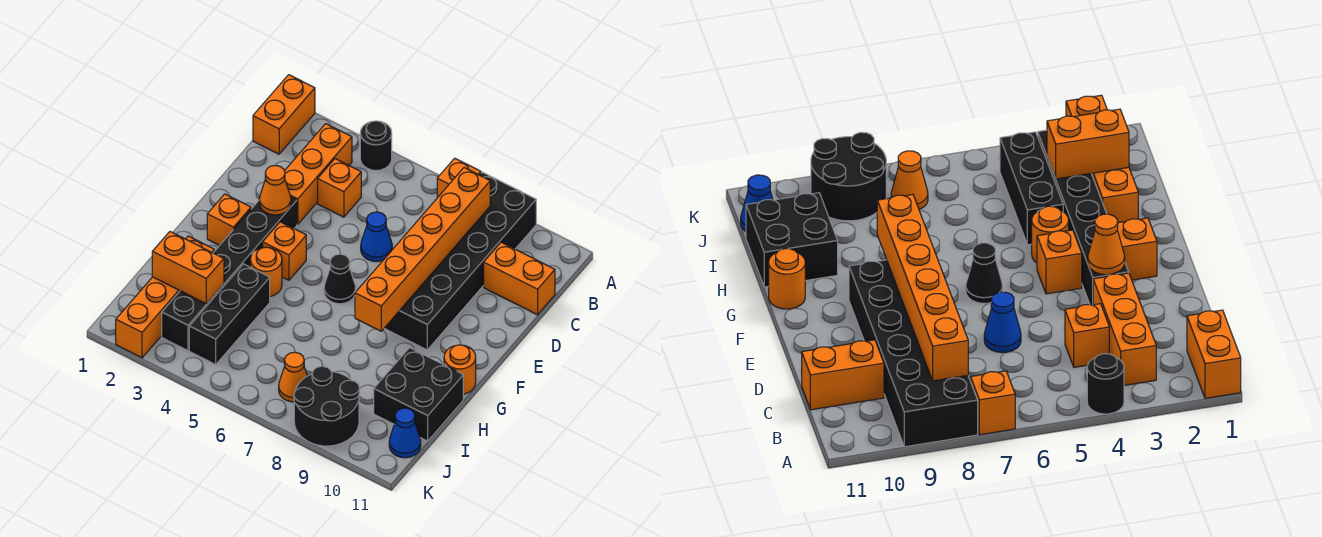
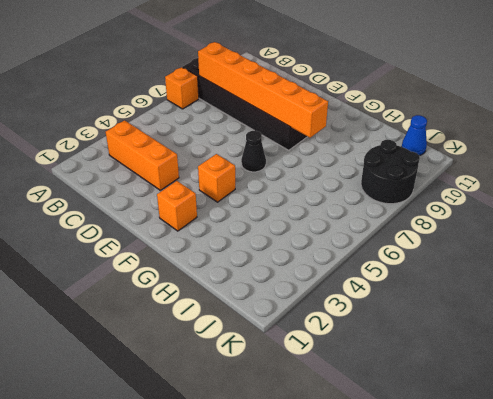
none -> orange 1x2 brick [253,75,315,154]
none -> black 1x1 round brick [360,121,392,171]
none -> orange 1x1 brick [318,159,361,217]

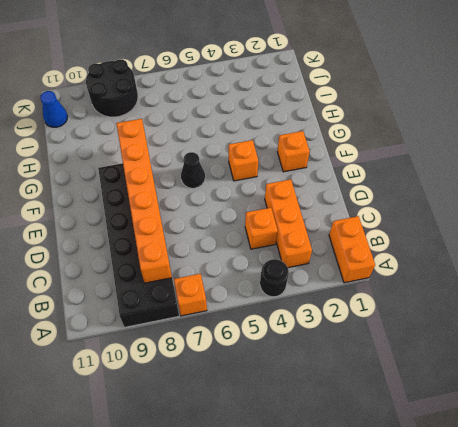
none -> orange 1x2 brick [484,242,555,315]
none -> blue 1x1 cone [361,212,392,262]
none -> black 1x6 brick [162,197,297,351]

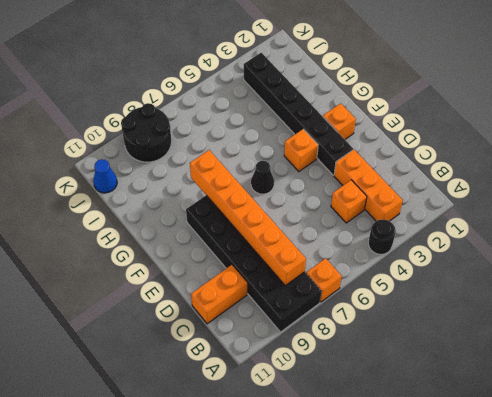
none -> orange 1x2 brick [253,75,315,154]
none -> blue 1x1 cone [361,212,392,262]
none -> orange 1x1 round brick [250,247,282,296]

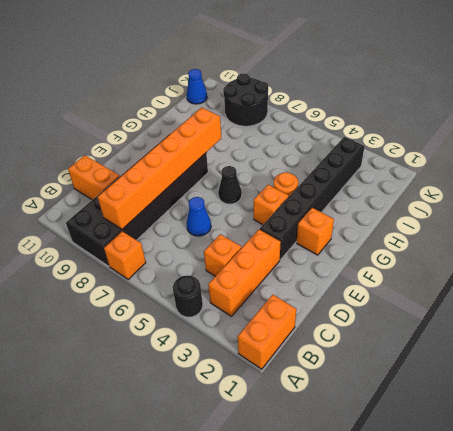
none -> orange 1x1 round brick [444,345,476,394]
none -> orange 1x4 brick [116,236,214,358]
none -> black 1x3 brick [189,264,270,365]

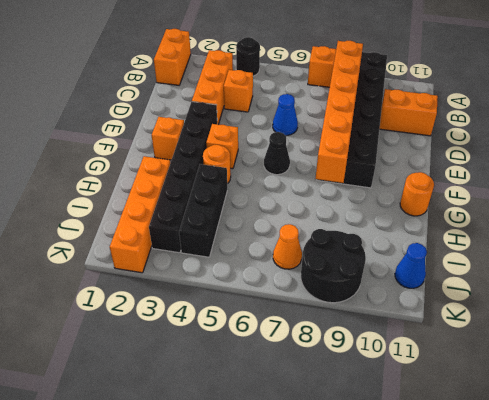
none -> black 2x2 brick [374,348,463,441]
none -> orange 1x1 cone [259,165,291,215]
none -> orange 1x2 brick [152,232,224,304]

